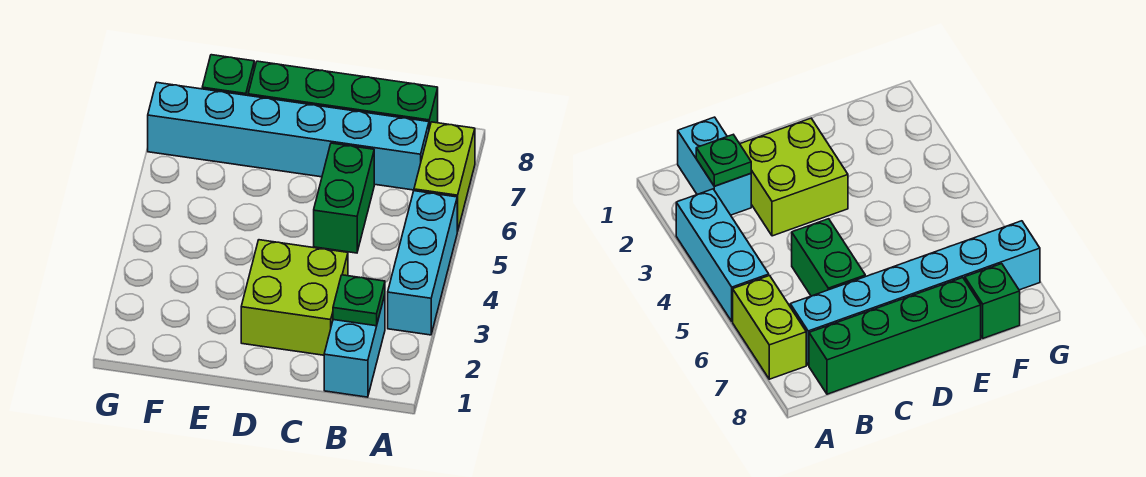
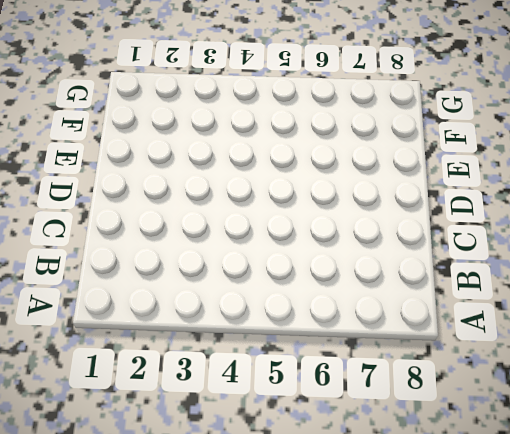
none -> cyan 1x3 brick [388,191,457,335]
none -> lime 1x2 brick [414,122,475,232]

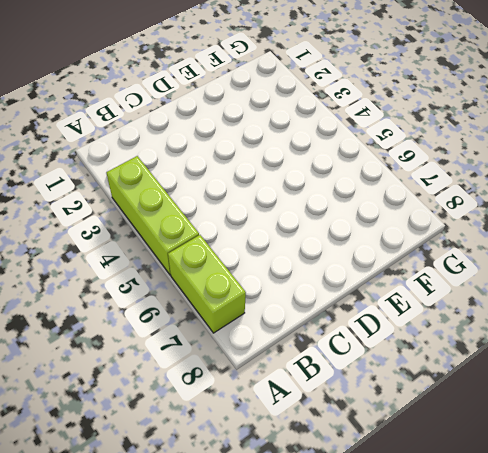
lime 1x3 brick [106,156,199,275] -> cyan 1x3 brick [388,191,457,335]
none -> cyan 1x2 brick [324,295,385,397]
none -> cyan 1x6 brick [148,82,429,190]

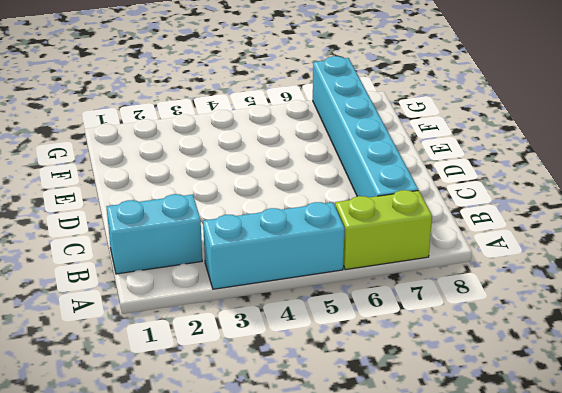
none -> green 1x4 brick [248,61,438,128]
none -> lime 2x2 brick [241,240,348,355]

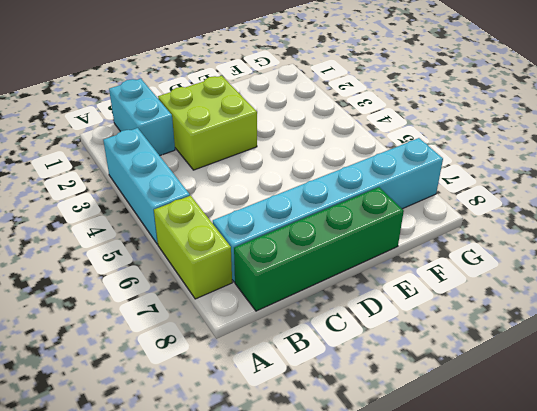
none -> green 1x2 brick [314,143,374,253]
none -> green 1x1 brick [202,55,254,96]

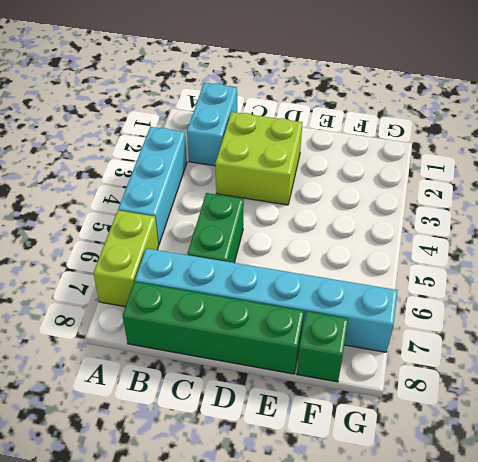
none -> green 1x1 plate [333,275,385,326]

